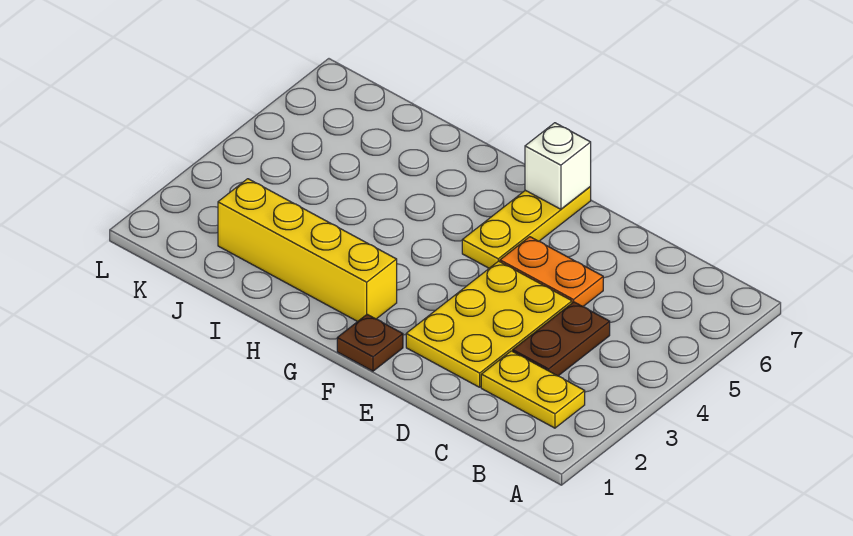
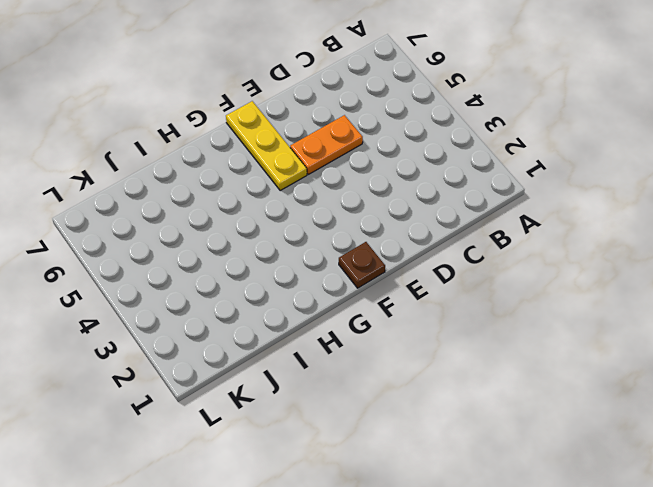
none -> yellow 1x2 plate [481,351,585,428]
none -> brown 1x2 plate [513,302,610,376]

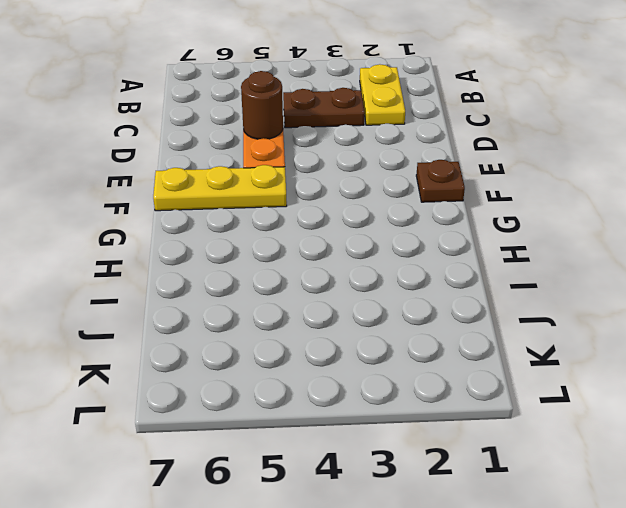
brown 1x1 round brick [241,71,283,139] -> none
none -> yellow 2x3 plate [406,261,572,387]
none -> yellow 1x4 brick [218,179,397,322]

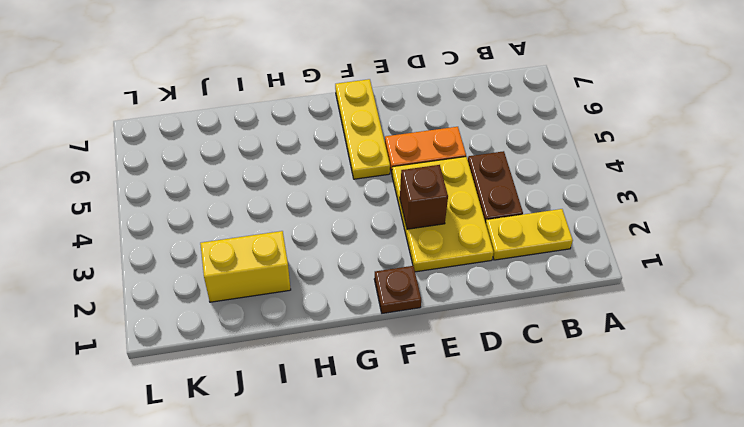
brown 1x1 brick [400,165,448,229] -> none
yellow 1x2 brick [200,231,291,302] -> yellow 1x4 brick [218,179,397,322]
none -> white 1x1 brick [525,123,591,209]

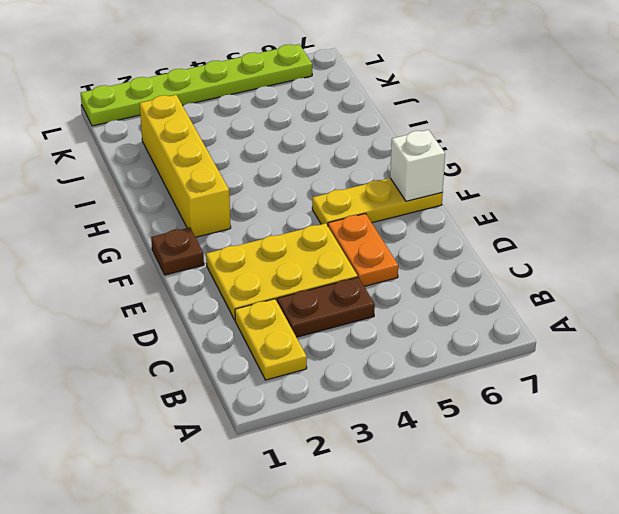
lime 1x6 plate [81,44,312,126] -> none

